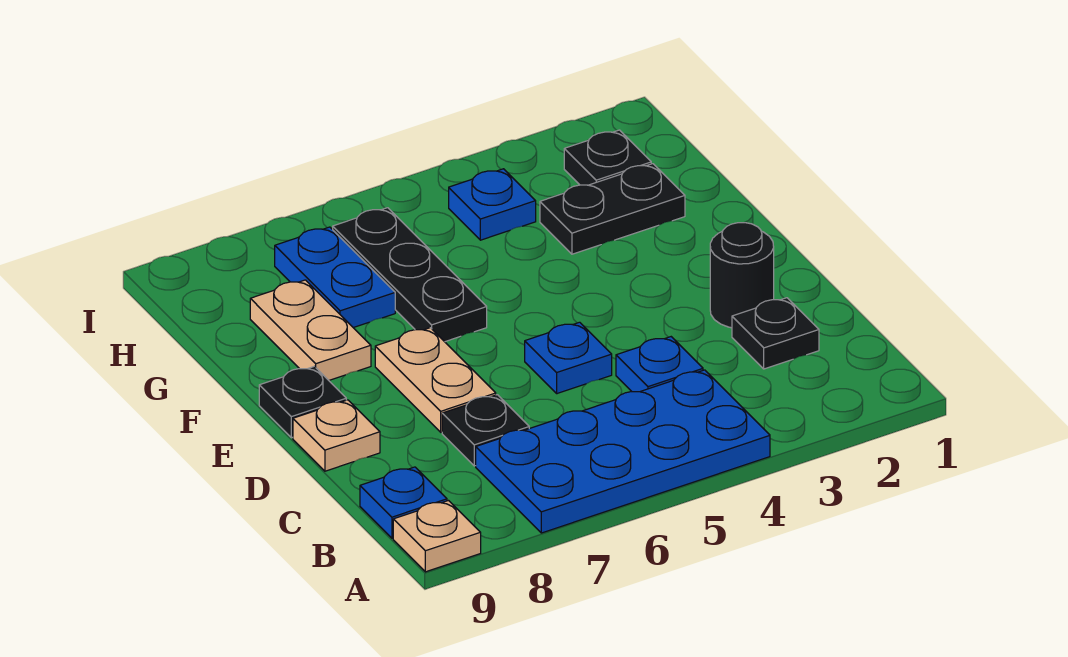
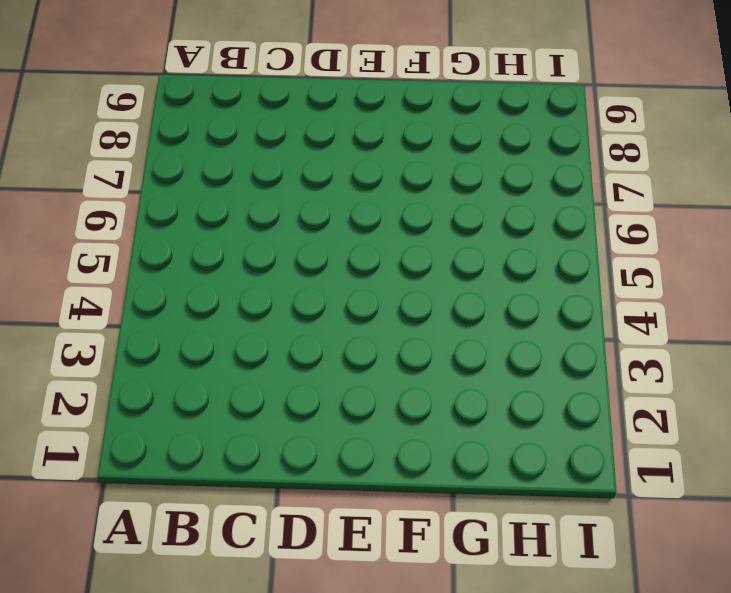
none -> blue 2x4 plate [476,370,770,533]
none -> tan 1x1 plate [393,501,481,572]
none -> blue 1x1 plate [360,467,447,538]

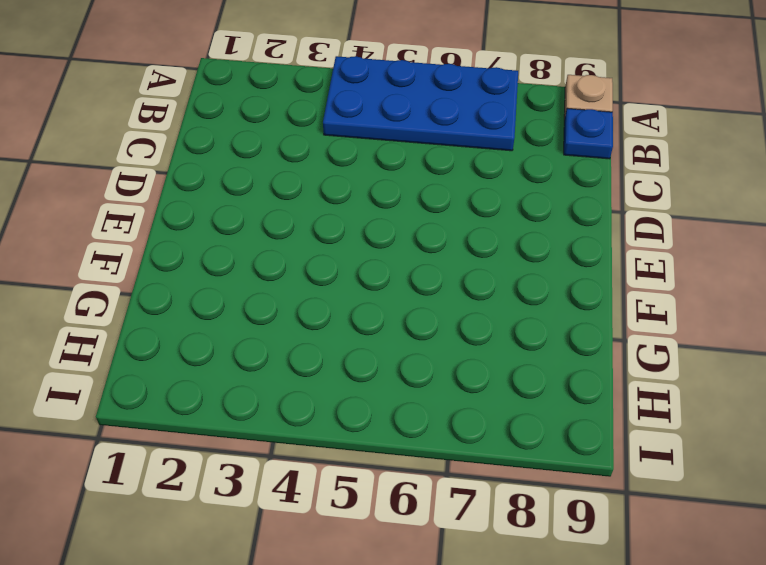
none -> black 1x1 plate [732,298,819,369]
none -> blue 1x1 plate [616,337,703,392]
none -> black 1x1 plate [442,395,529,466]

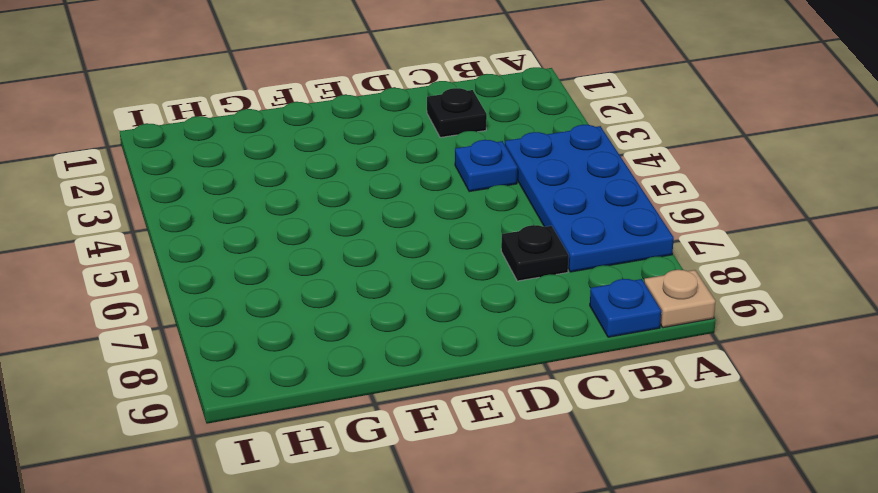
none -> black 1x1 round brick [710,223,774,328]
none -> blue 1x1 plate [525,322,612,394]
none -> tan 1x2 plate [375,328,496,432]

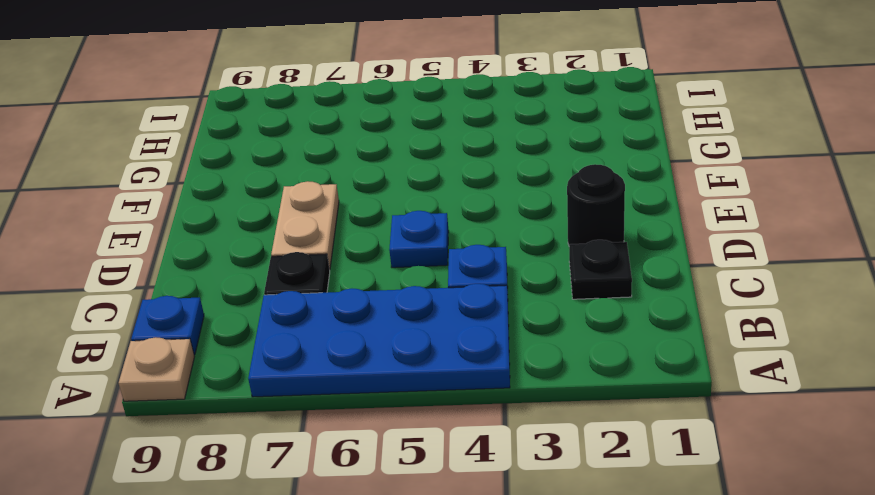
none -> tan 1x1 plate [293,400,380,471]
none -> black 1x1 plate [259,366,346,438]
none -> black 1x3 plate [333,208,487,342]

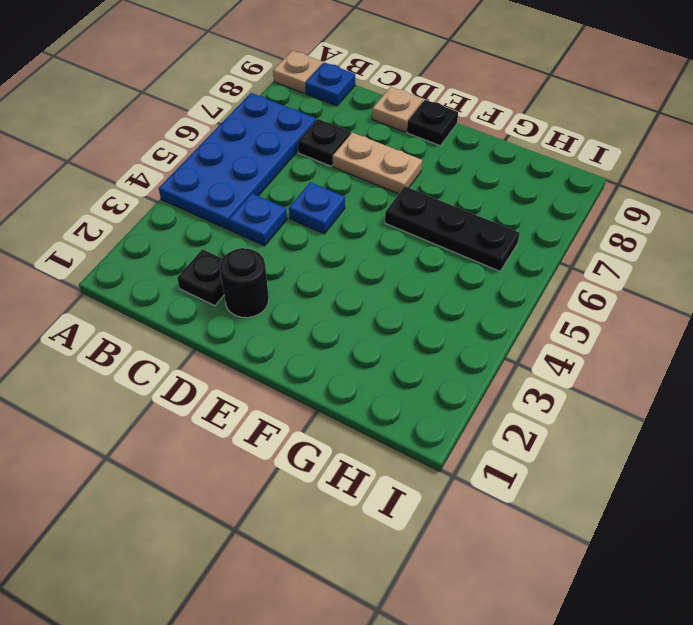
none -> tan 1x2 plate [250,280,371,380]
none -> black 1x2 plate [540,164,685,254]
none -> blue 1x2 plate [275,227,395,328]

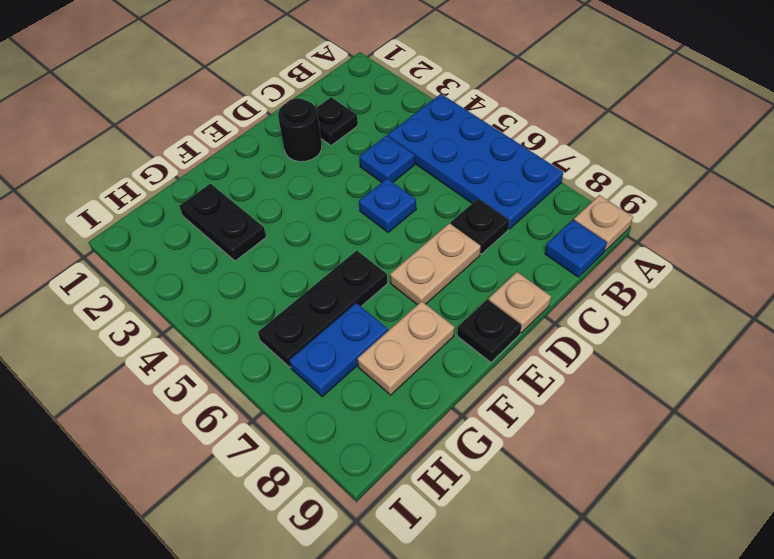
none -> black 1x1 plate [564,130,651,185]
none -> blue 1x1 plate [449,169,536,240]

